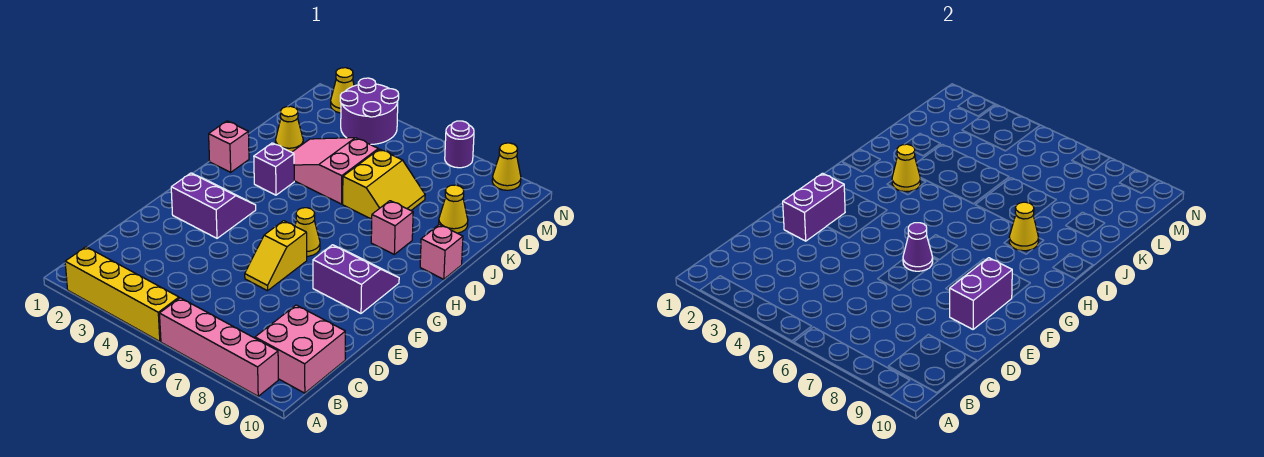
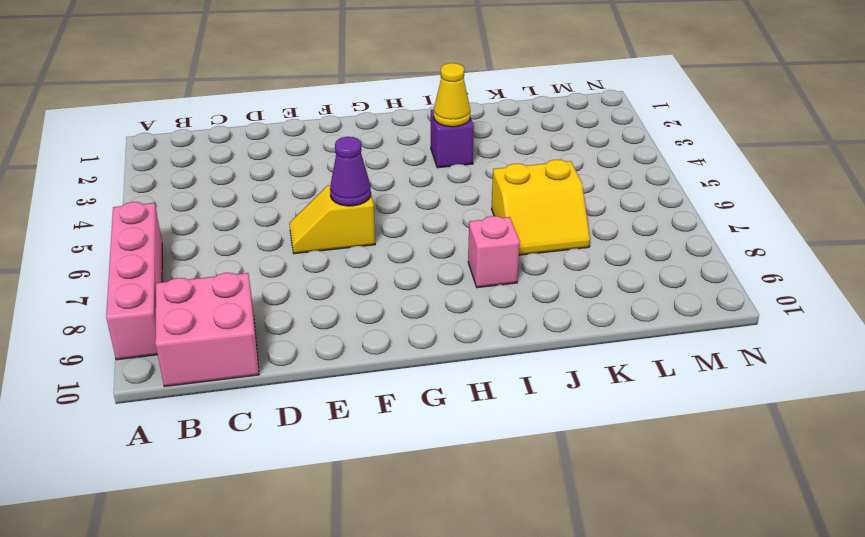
none -> yellow 1x4 brick [65,247,179,342]
none -> purple 2x2 slope [171,173,256,238]
none -> purple 2x2 slope [313,245,399,313]

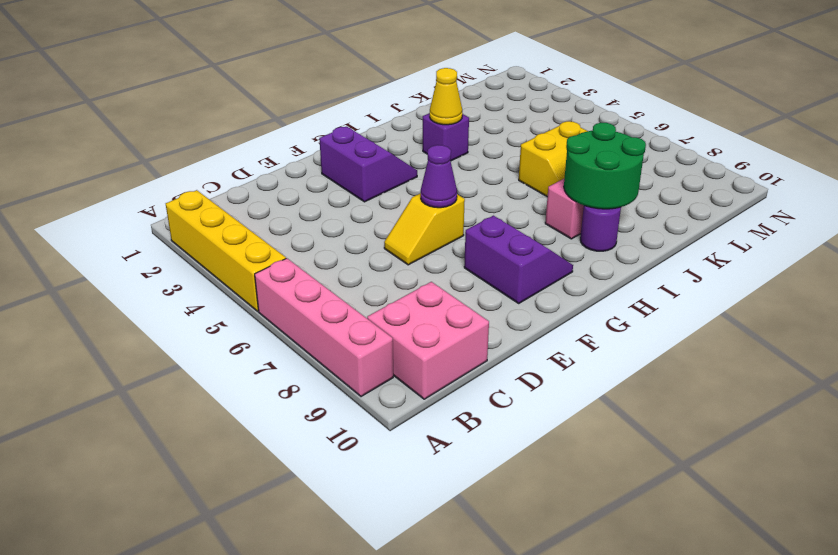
green 2x2 round brick [564,123,646,209] -> yellow 1x1 cone [1009,202,1039,251]
purple 1x1 round brick [580,206,621,251] -> purple 1x1 round brick moved to [445,121,474,168]
none -> yellow 1x1 cone [295,208,320,256]
none -> pink 1x1 brick [209,121,249,172]
none -> pink 1x1 brick [420,225,463,279]

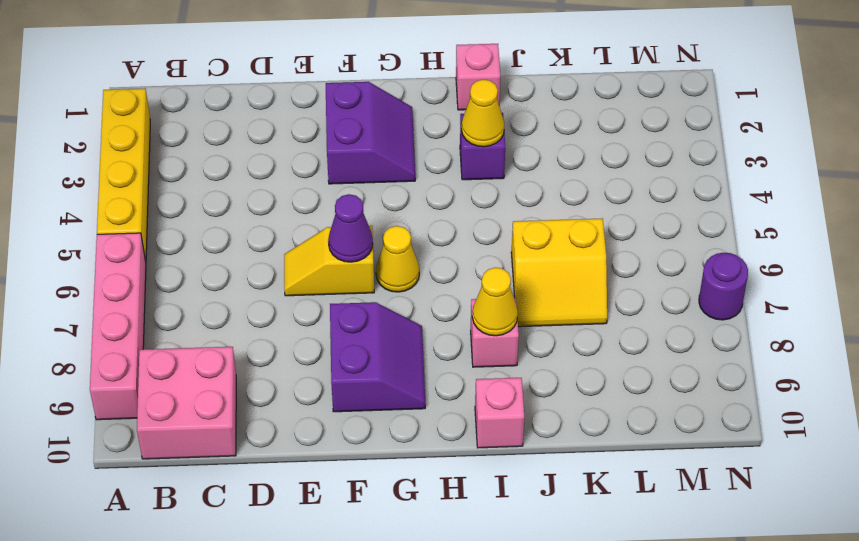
none -> pink 2x3 slope [292,138,378,204]
none -> yellow 1x1 cone [276,106,303,152]
none -> yellow 1x1 cone [439,185,468,233]

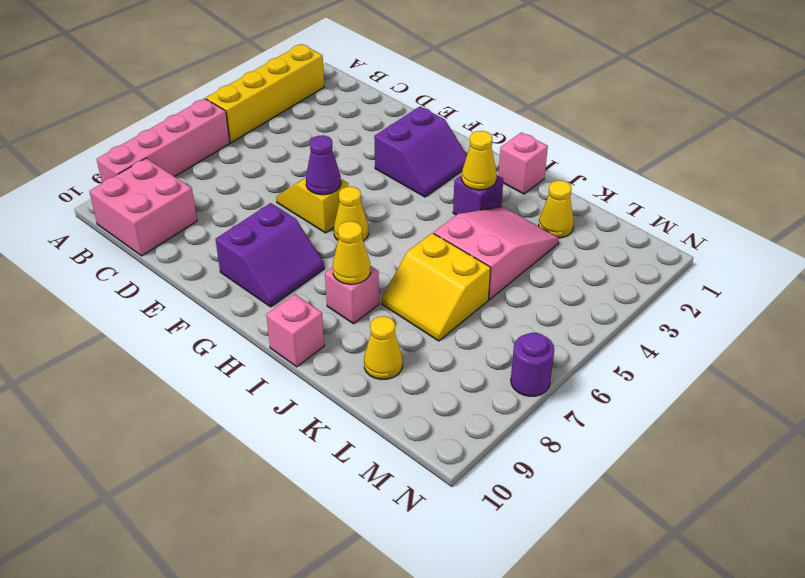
none -> purple 2x2 round brick [340,78,399,145]
none -> yellow 1x1 cone [331,68,354,113]
none -> yellow 1x1 cone [492,143,521,190]

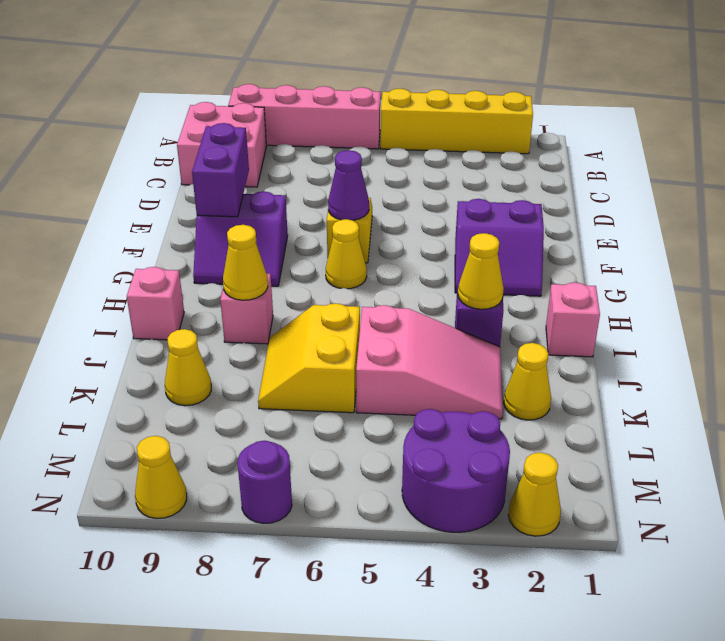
none -> purple 1x2 brick [783,173,845,241]

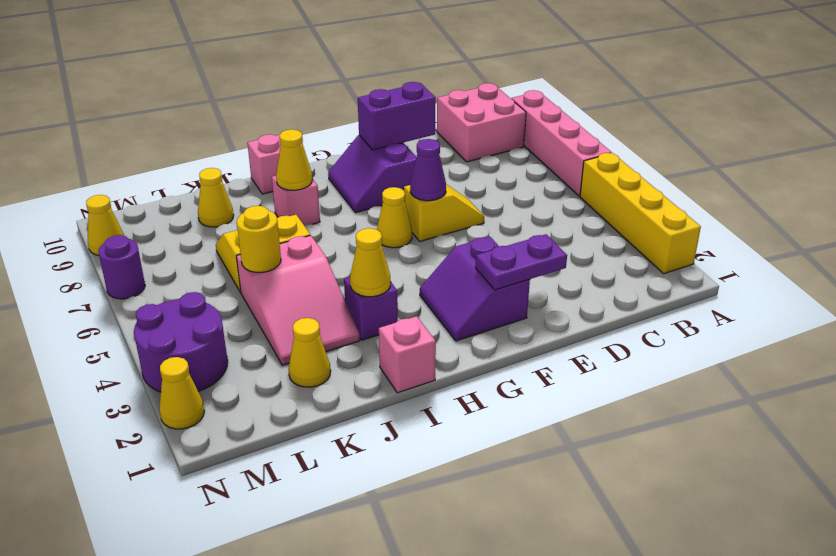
purple 1x2 plate [475,234,567,290] -> purple 1x2 brick [783,173,845,241]
yellow 1x1 round brick [237,206,281,272] -> none

